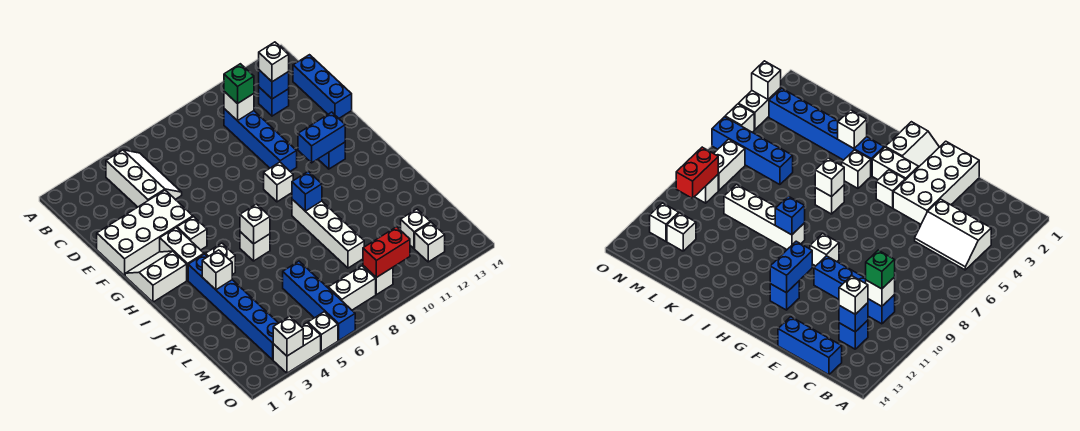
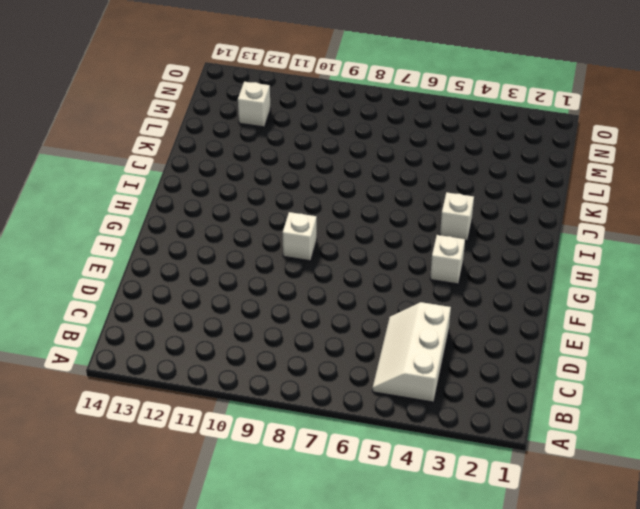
none -> blue 1x4 brick [224,109,297,171]
none -> blue 1x1 brick [259,87,289,116]
none -> blue 1x3 brick [293,55,352,118]
none -> white 2x4 brick [97,190,193,276]

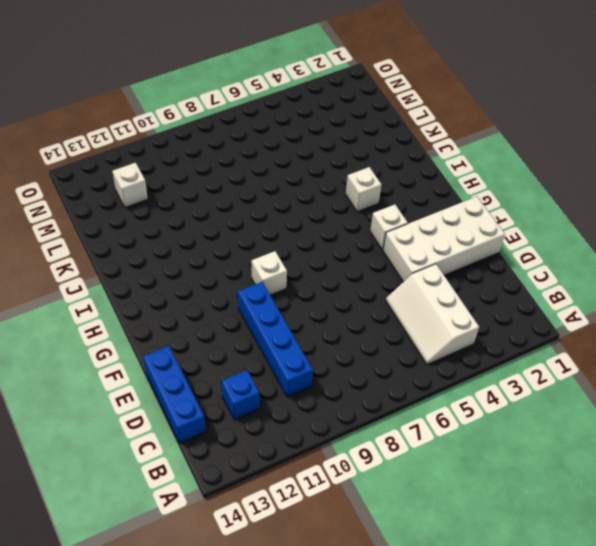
none -> white 2x2 slope [125,251,187,302]
none -> white 1x2 brick [160,228,204,280]
none -> blue 1x1 brick [318,142,345,169]
none -> blue 1x6 brick [188,254,278,360]

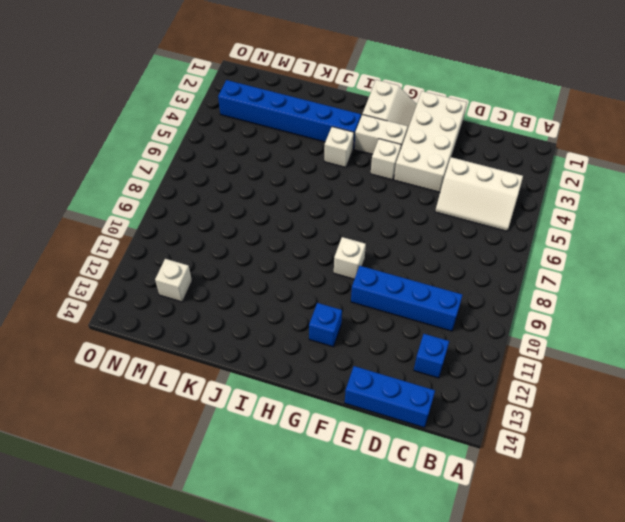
none -> white 1x1 brick [240,232,270,261]
none -> white 1x4 brick [292,199,364,268]
none -> blue 1x4 brick [283,261,355,340]
none -> white 1x2 brick [328,266,376,310]

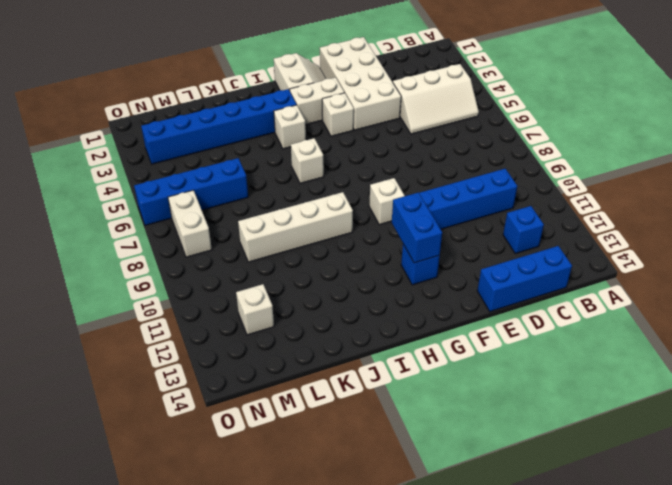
none -> white 1x1 brick [363,266,393,295]
none -> white 1x1 brick [415,222,445,262]
none -> white 1x2 brick [273,323,321,373]
none -> white 1x1 brick [308,312,338,351]

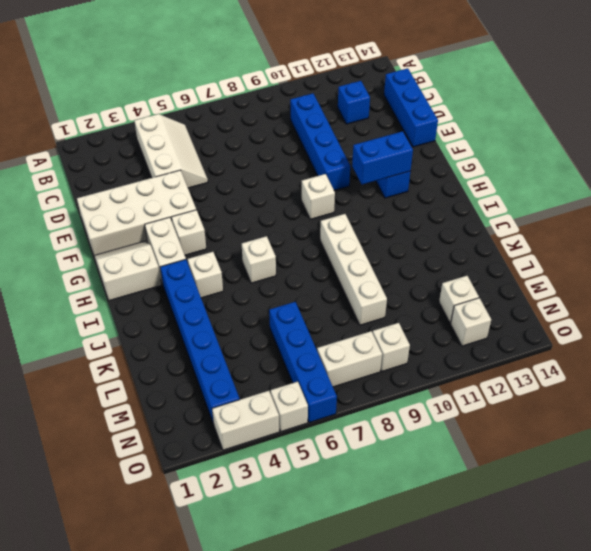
none -> white 1x1 brick [224,92,254,121]
none -> blue 1x1 brick [259,70,289,99]
none -> white 1x1 brick [240,204,270,244]
none -> blue 1x1 brick [292,171,322,211]

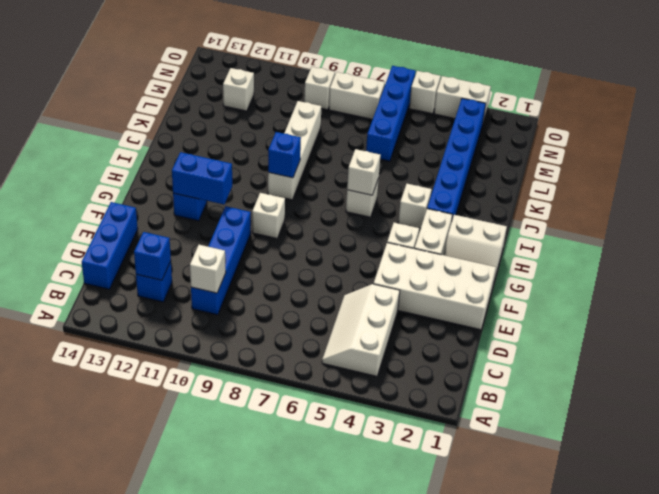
none -> white 1x1 brick [415,222,445,262]
none -> white 1x1 brick [202,250,232,290]
none -> red 1x2 brick [363,227,410,278]
none -> white 1x1 brick [273,316,303,356]

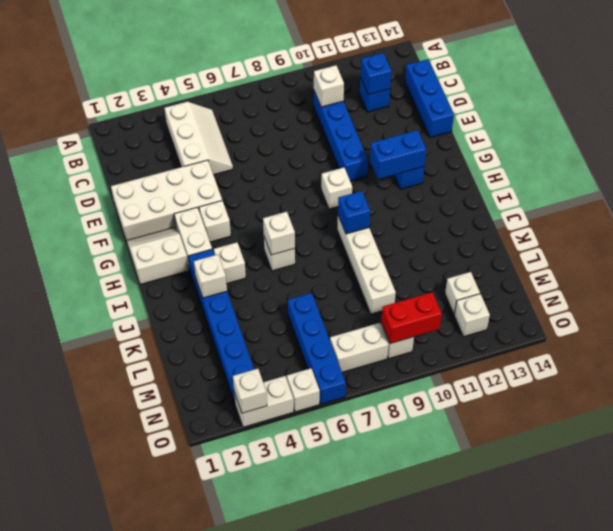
none -> green 1x1 brick [224,64,254,104]
none -> white 1x1 brick [259,42,289,82]

